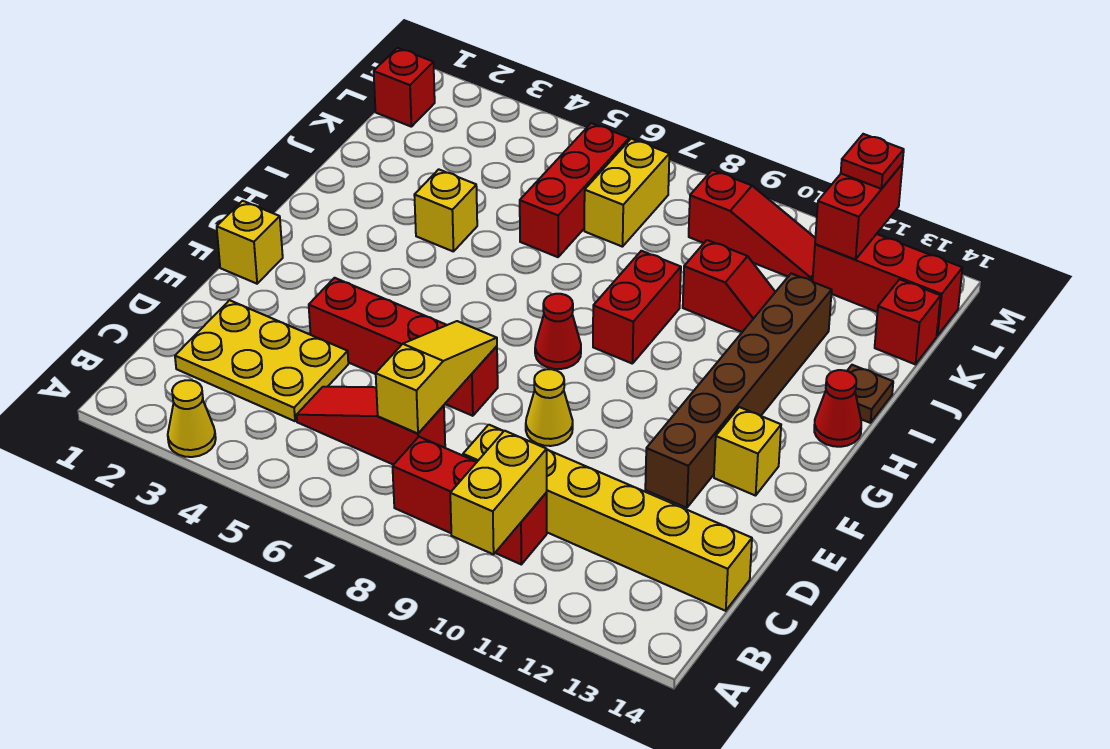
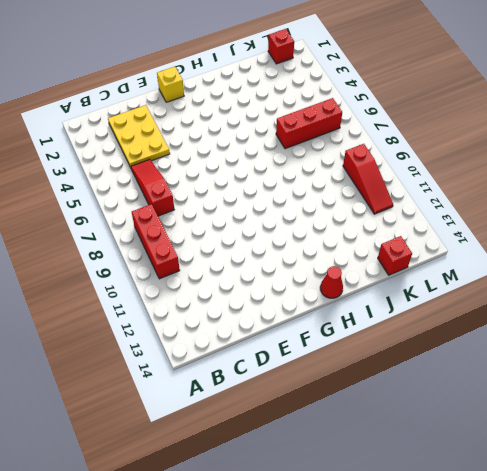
none -> yellow 1x1 cone [168,380,216,457]
none -> yellow 1x6 brick [463,425,752,611]
none -> red 1x4 brick [309,278,498,416]

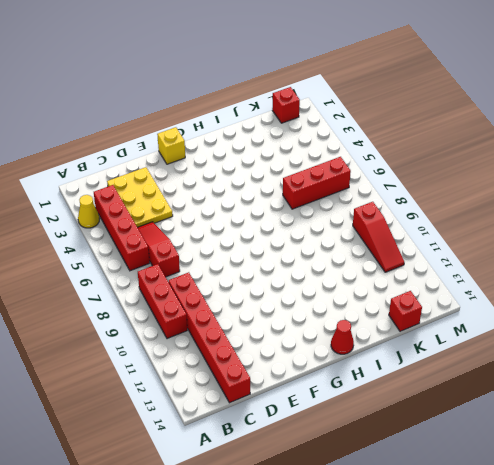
red 1x4 brick [94,185,150,271] -> red 1x4 brick moved to [309,278,498,416]
red 1x6 brick [169,272,250,403] -> yellow 1x6 brick [463,425,752,611]
none -> yellow 1x1 cone [526,369,573,446]
none -> brown 1x6 brick [645,273,832,508]
none -> yellow 1x1 brick [714,407,781,496]

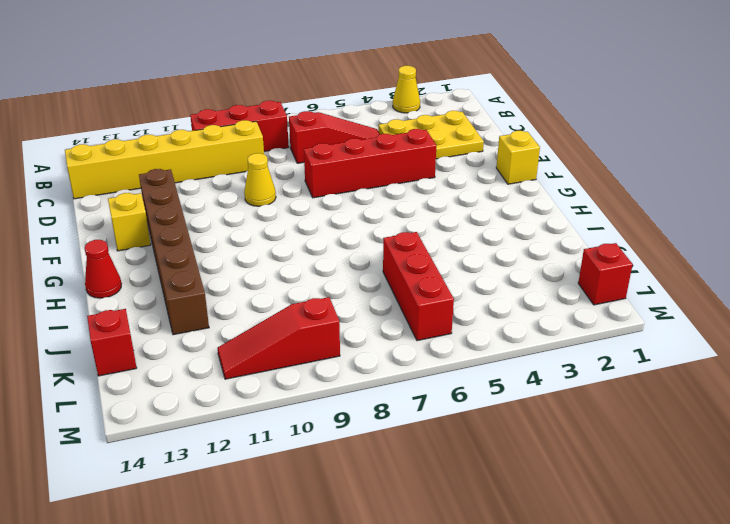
none -> red 1x1 cone [535,294,581,369]
none -> red 1x2 brick [593,251,681,364]
none -> yellow 1x1 brick [414,169,477,252]

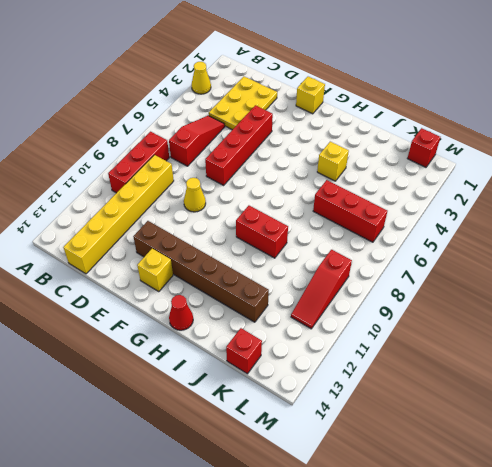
none -> red 1x1 cone [535,294,581,369]
none -> brown 1x1 plate [847,365,893,423]
none -> red 1x2 slope [683,240,775,332]

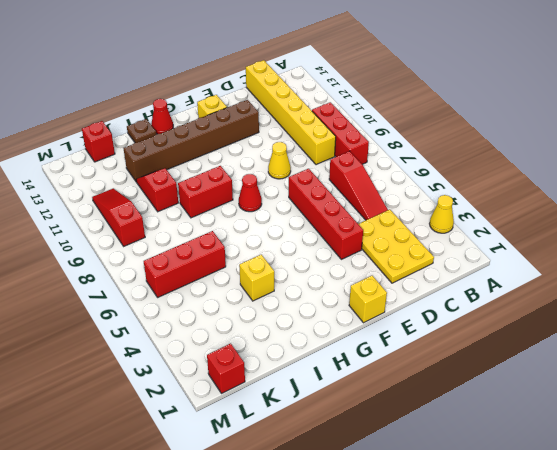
none -> yellow 1x2 brick [584,139,669,247]
none -> red 1x3 brick [813,234,962,336]
none -> yellow 1x2 brick [450,431,547,554]

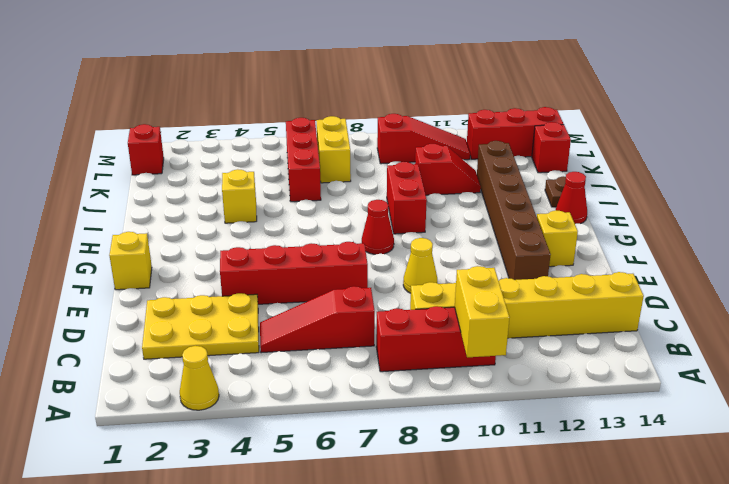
none -> yellow 1x3 slope [376,321,497,433]
none -> red 1x2 brick [815,165,902,260]
none -> red 1x1 plate [841,134,904,189]

